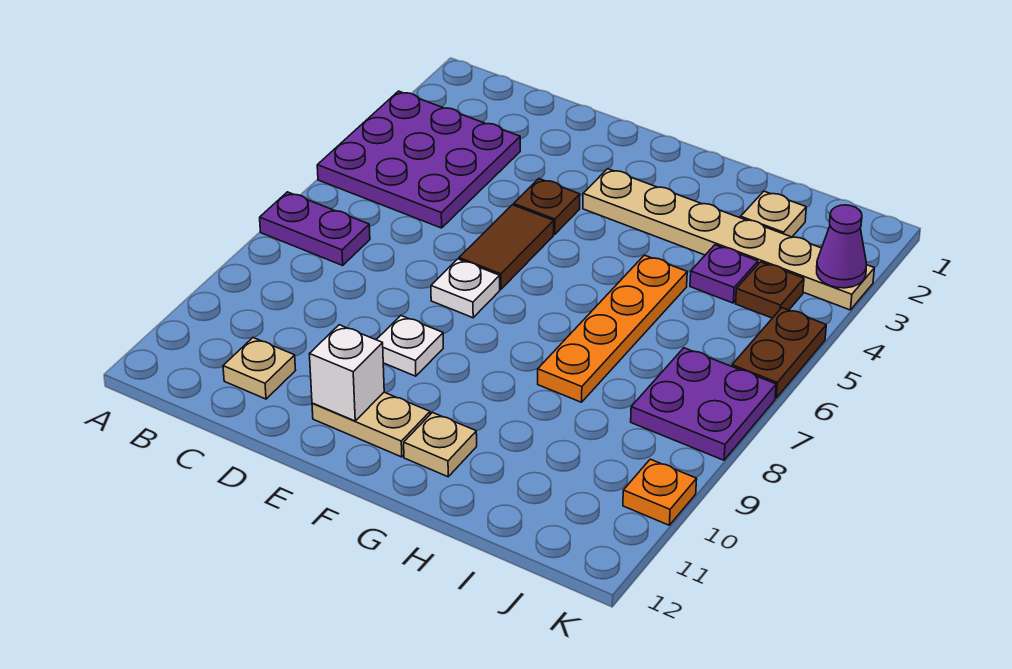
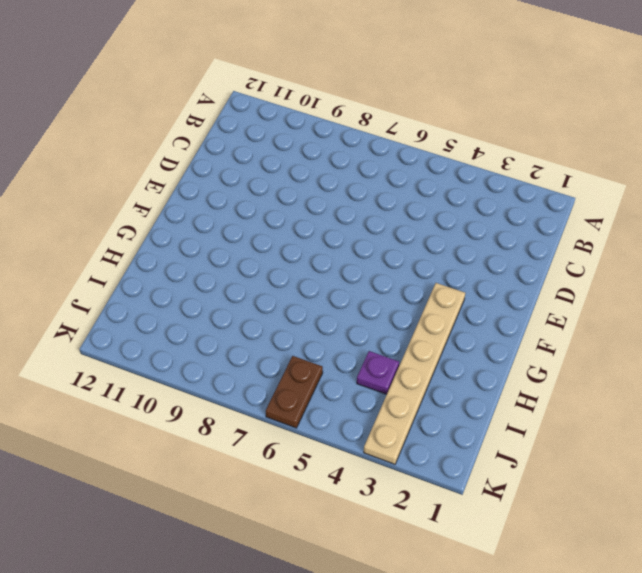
brown 1x2 plate [266,356,323,428] -> brown 1x2 plate turned to [732,308,826,398]
none -> purple 3x3 plate [317,91,520,228]
none -> purple 1x2 plate [260,192,370,265]
none -> tan 1x1 plate [223,338,296,399]

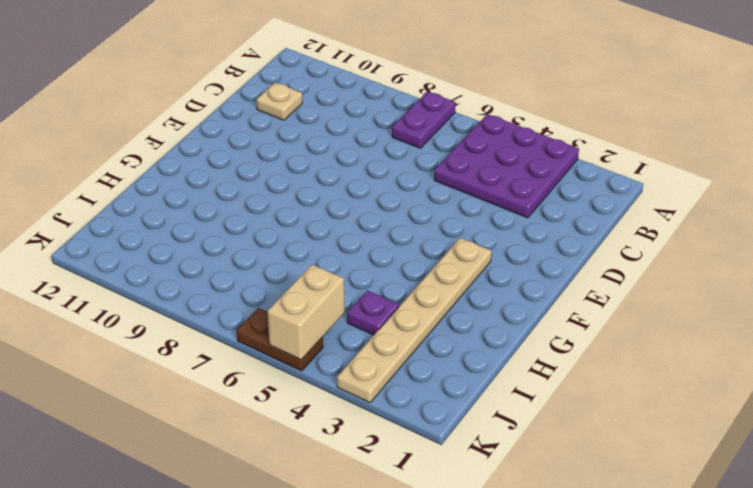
tan 1x2 brick [268,265,345,360] -> none
none -> brown 1x1 plate [514,179,580,234]
none -> brown 1x2 tile [459,205,554,289]
none -> white 1x1 plate [431,259,500,318]

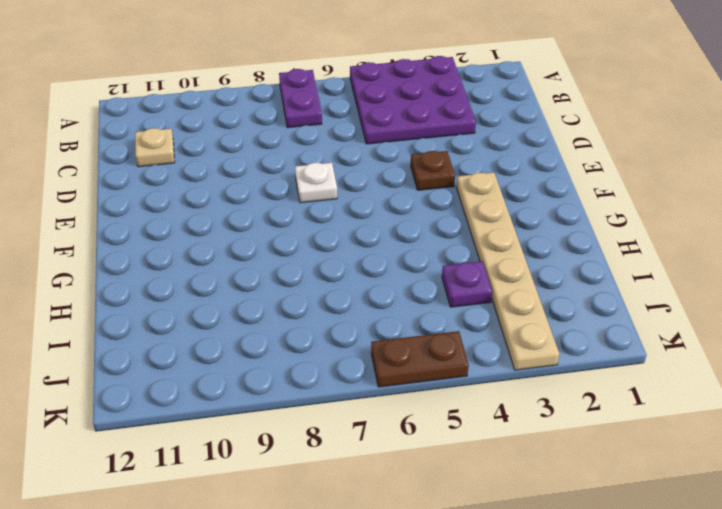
none -> brown 1x2 tile [459,205,554,289]
none -> white 1x1 plate [376,316,443,376]
none -> tan 1x2 plate [312,392,430,457]

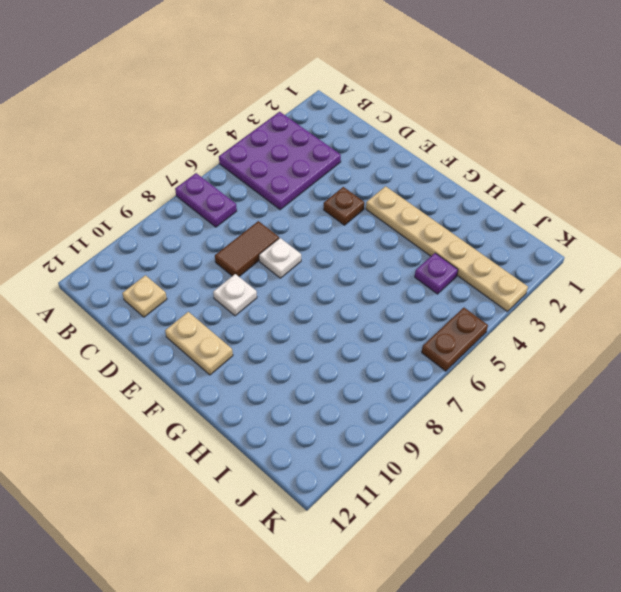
brown 1x2 tile [215,221,279,276] -> brown 1x2 tile moved to [459,205,554,289]
none -> tan 1x1 plate [404,412,477,477]
none -> orange 1x4 plate [538,255,687,402]
none -> tan 1x1 plate [741,191,806,237]

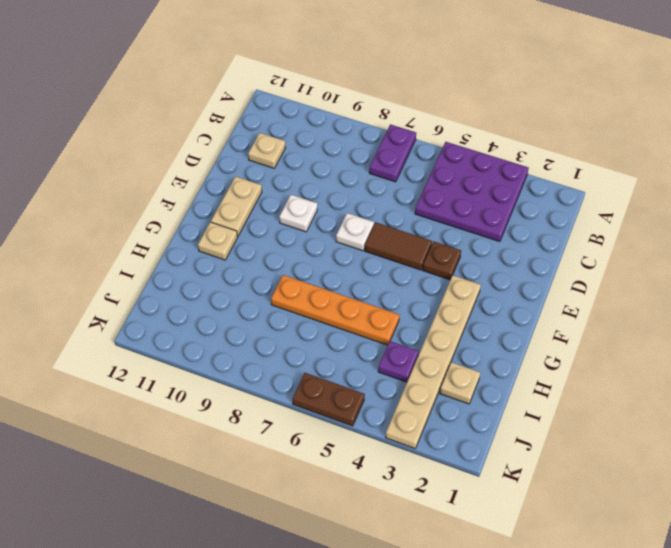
none -> brown 1x1 plate [736,262,804,318]
none -> purple 2x2 plate [631,348,776,460]
none -> orange 1x1 plate [623,459,697,525]

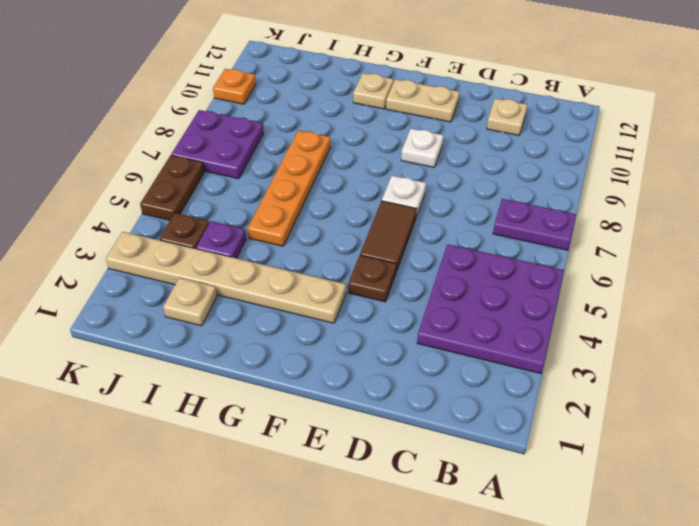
none -> white 1x1 brick [310,325,384,421]
none -> purple 1x1 cone [817,205,866,288]

